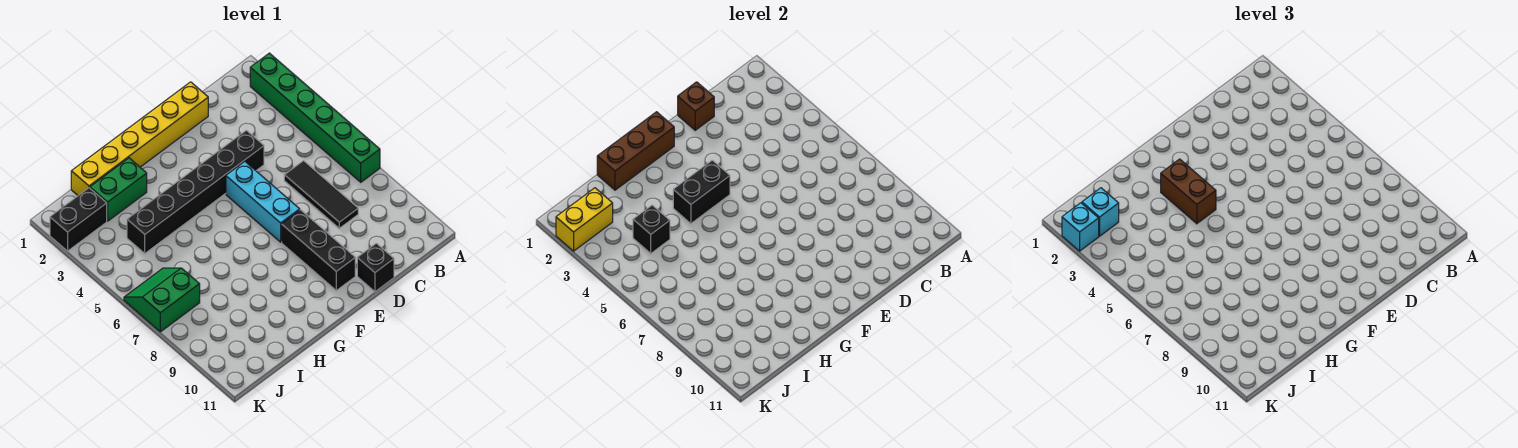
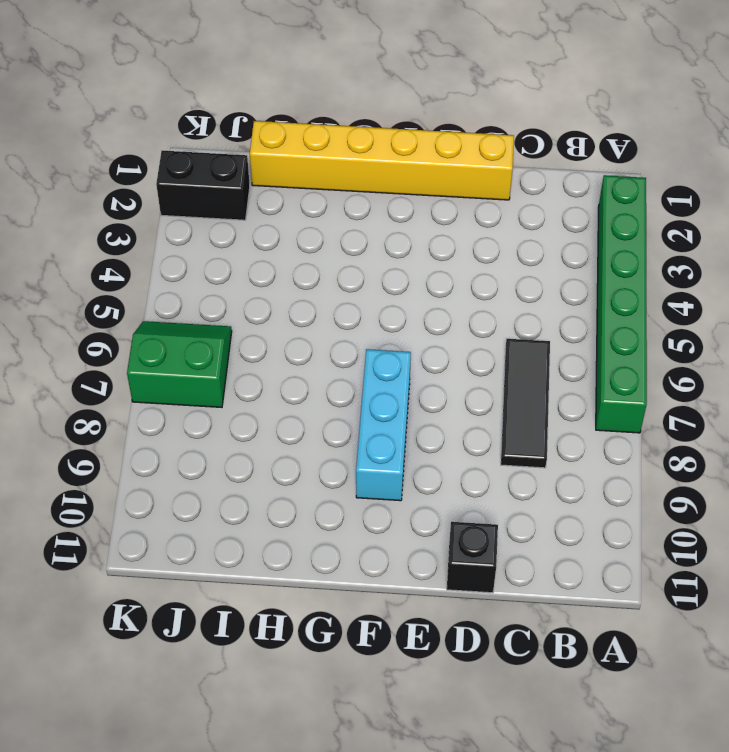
cyan 1x3 brick [356,349,411,501] -> cyan 1x3 brick moved to [226,162,300,242]
none -> black 1x6 brick [127,130,264,253]
none -> black 1x3 brick [282,210,355,290]
none -> green 1x2 brick [90,158,147,221]

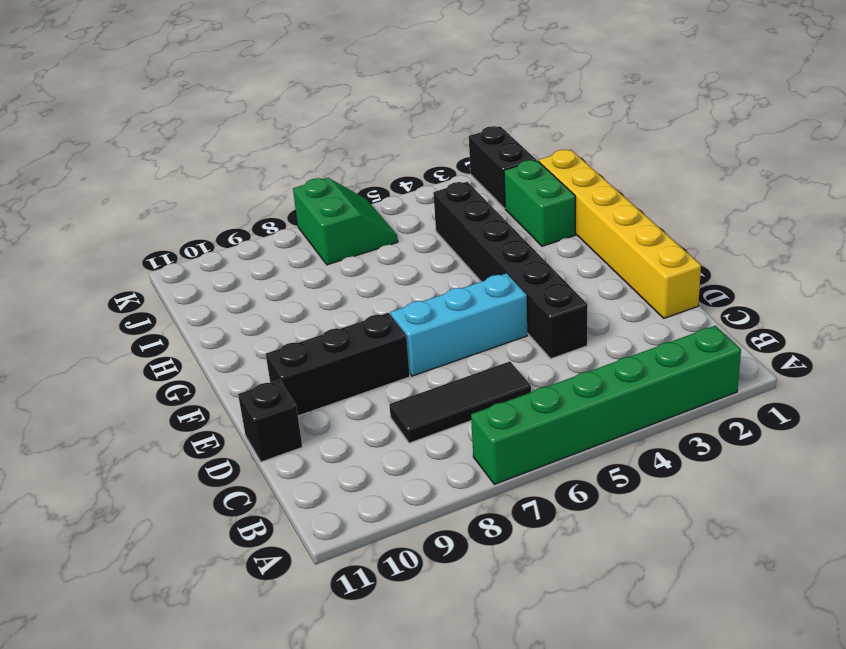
none -> brown 1x1 brick [678,82,714,130]
none -> brown 1x3 brick [597,112,674,190]
none -> black 1x2 brick [673,160,730,224]

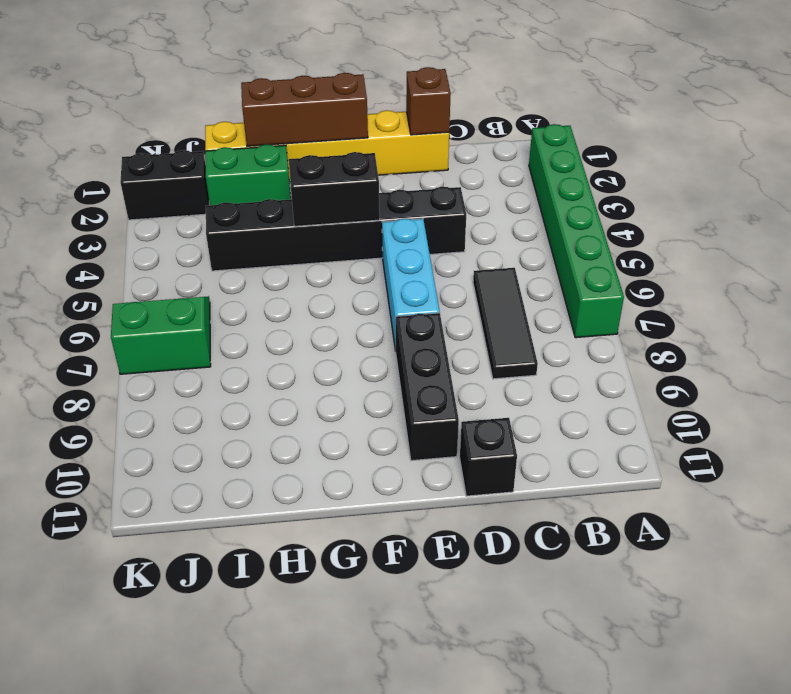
none -> black 1x1 brick [633,205,670,253]
none -> yellow 1x2 brick [556,188,613,251]
none -> brown 1x2 brick [1161,159,1216,224]

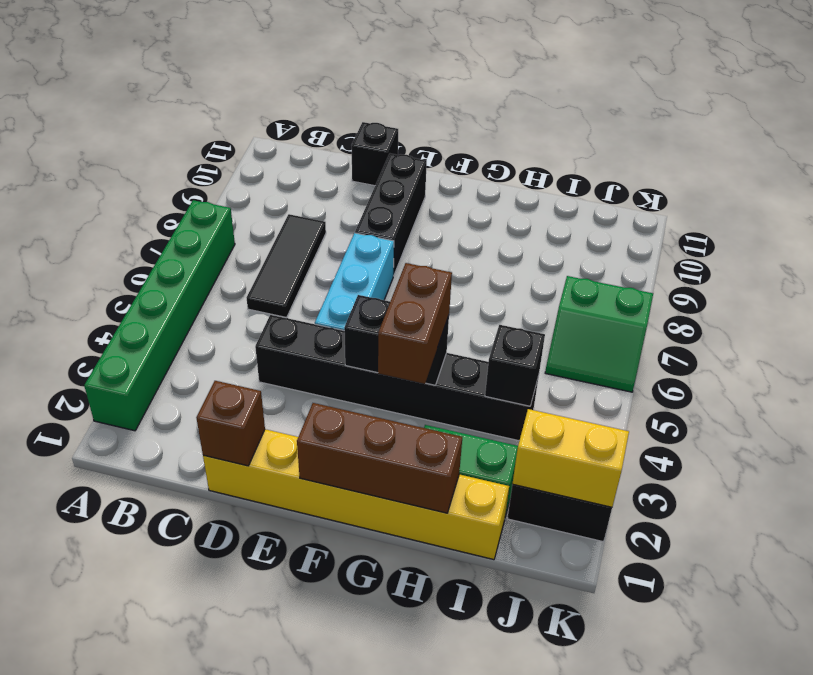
none -> cyan 1x1 brick [1082,188,1119,236]
none -> cyan 1x1 brick [1062,203,1099,251]

